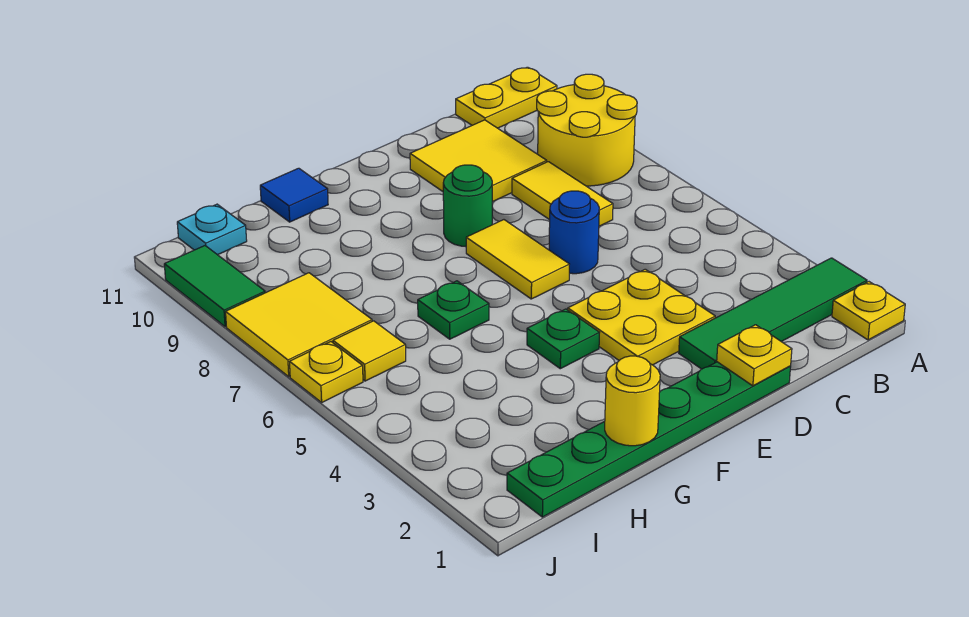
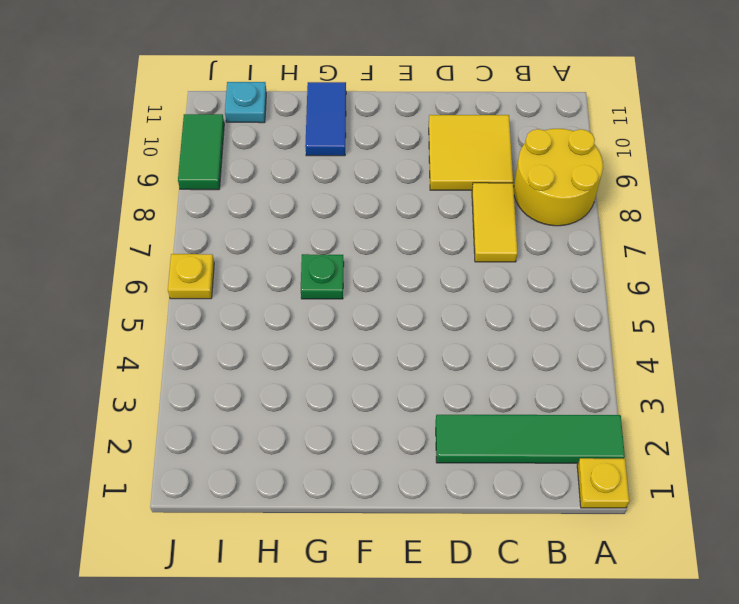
blue 1x2 tile [305,82,346,156] -> blue 1x1 tile [260,168,328,222]
none -> yellow 1x2 plate [456,67,557,128]
none -> green 1x6 plate [507,362,791,517]
none -> yellow 2x2 plate [568,269,715,365]

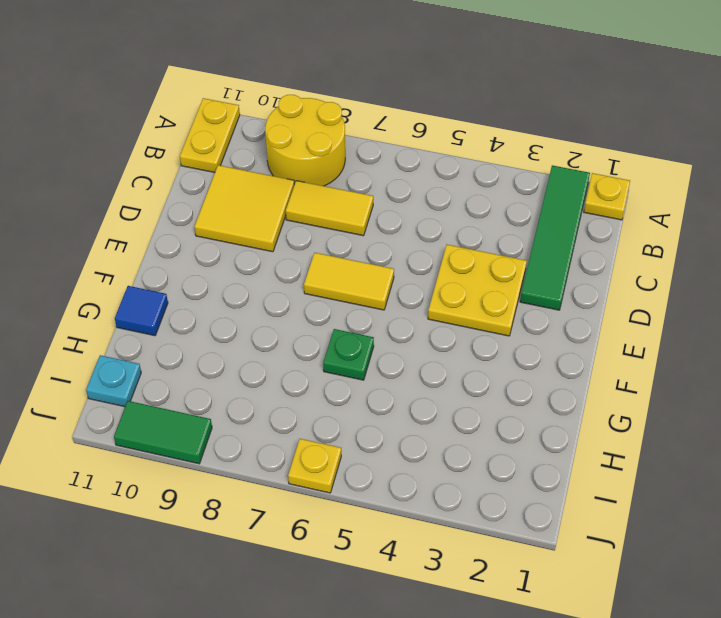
none -> green 1x6 plate [507,362,791,517]
none -> blue 1x1 round brick [549,191,599,274]
none -> green 1x1 round brick [443,165,492,247]

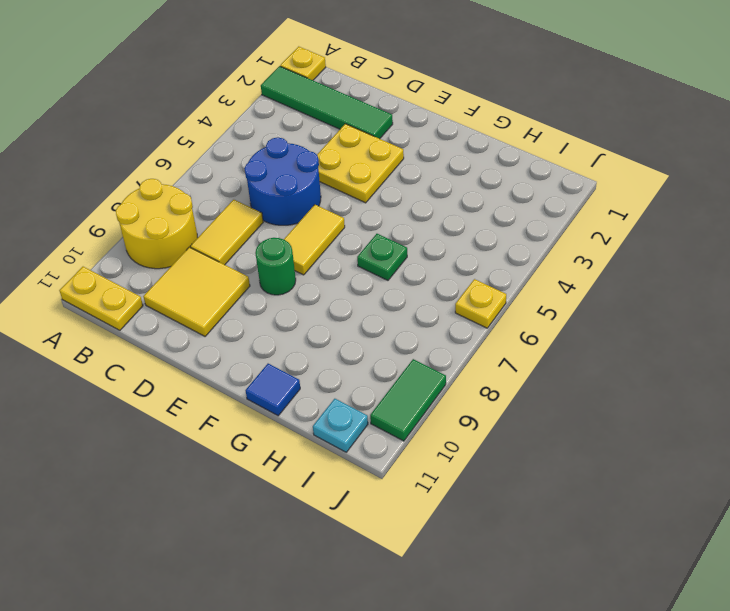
blue 2x2 round brick [244,137,321,225] -> blue 1x1 round brick [549,191,599,274]
none -> green 1x6 plate [507,362,791,517]
none -> green 1x1 plate [527,309,600,369]
none -> yellow 1x1 tile [333,321,406,381]

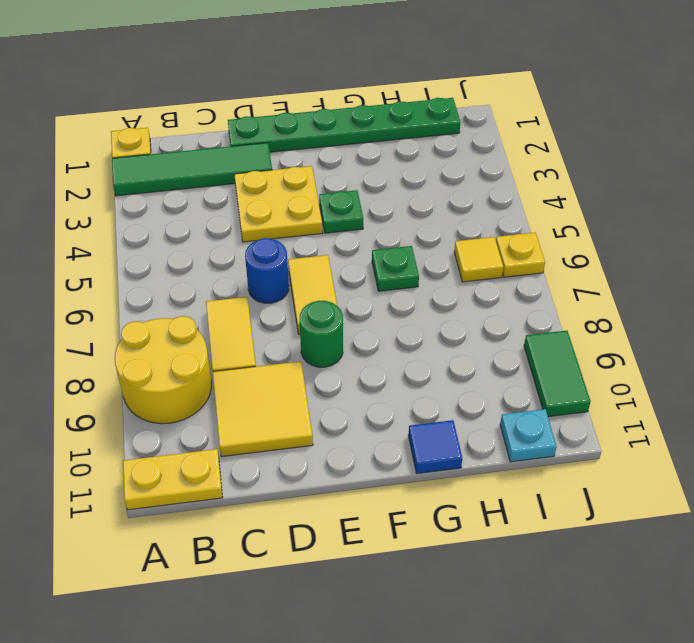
none -> yellow 2x2 tile [226,273,372,377]
none -> yellow 1x1 plate [717,325,792,386]
none -> yellow 1x1 round brick [605,356,660,446]

